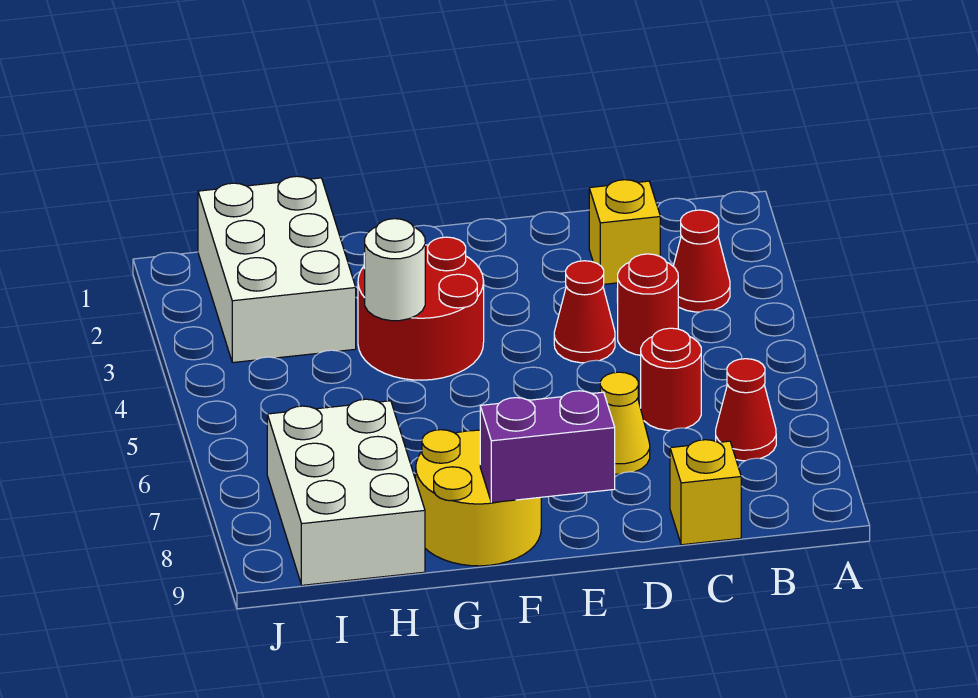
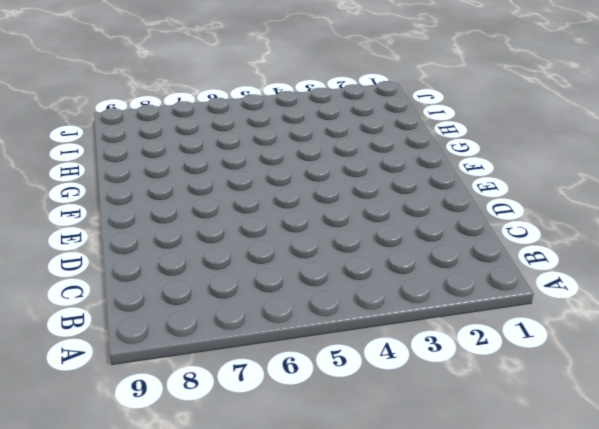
none -> red 1x1 cone [673,210,730,312]
none -> red 1x1 cone [716,359,776,461]
none -> yellow 1x1 brick [589,180,660,284]

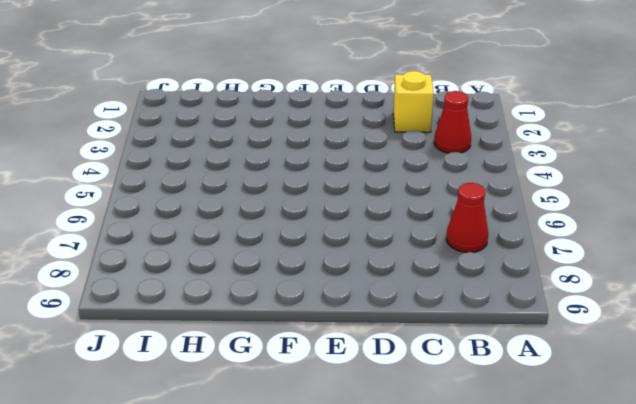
none -> red 1x1 round brick [617,254,678,355]
none -> red 1x1 round brick [641,328,701,430]
none -> yellow 1x1 brick [670,440,741,545]

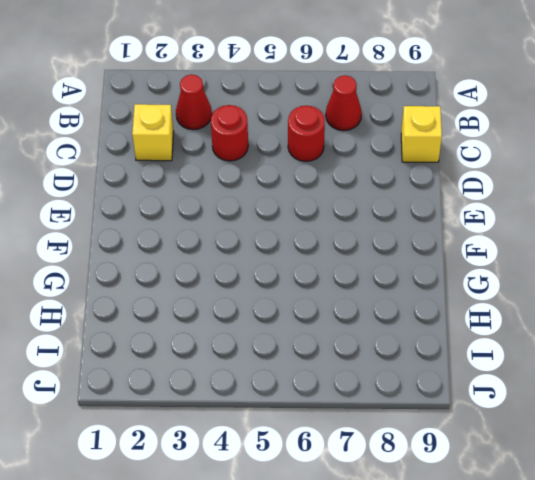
none -> red 1x1 cone [554,261,615,363]
none -> yellow 1x1 cone [600,372,650,474]
none -> red 2x2 round brick [358,237,484,380]

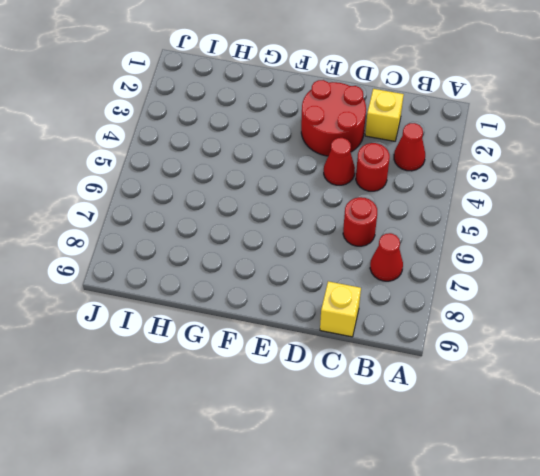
red 2x2 round brick [301,80,366,156] -> red 2x2 round brick moved to [358,237,484,380]
none -> yellow 1x1 cone [600,372,650,474]
none -> yellow 2x2 round brick [416,430,541,566]
none -> white 2x3 brick [198,176,356,363]

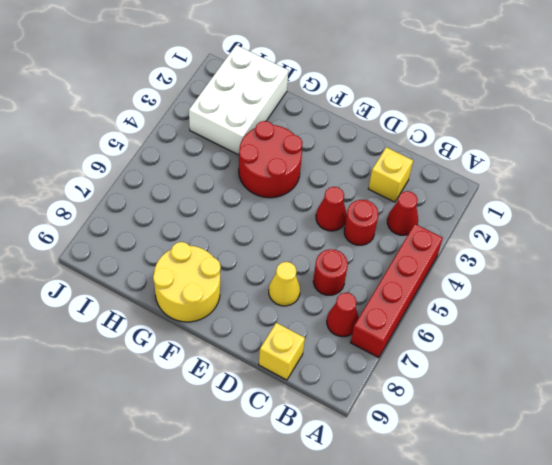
red 1x4 brick [351,224,443,358] -> none
none -> white 2x3 brick [267,399,425,585]
none -> purple 1x2 brick [480,391,615,503]
none -> white 1x1 round brick [364,219,425,321]

